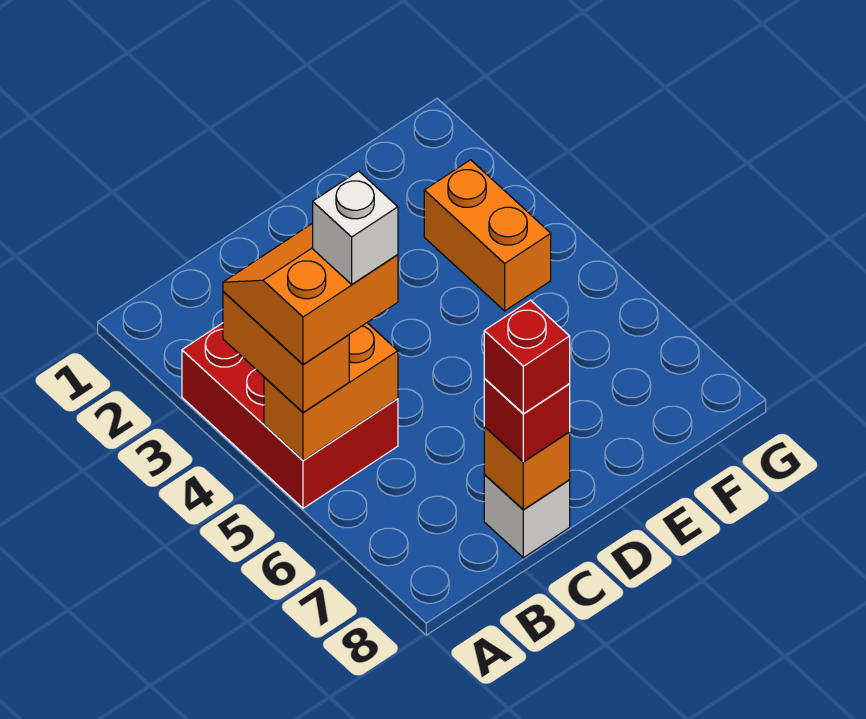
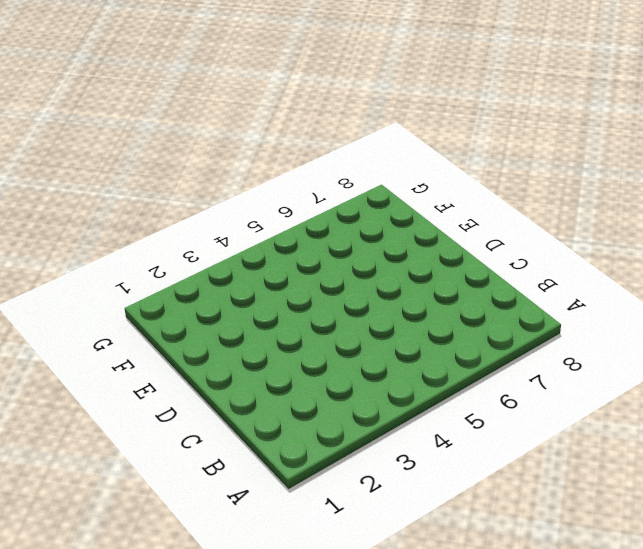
none -> red 2x3 brick [182,323,398,508]
none -> white 1x1 brick [484,474,570,558]

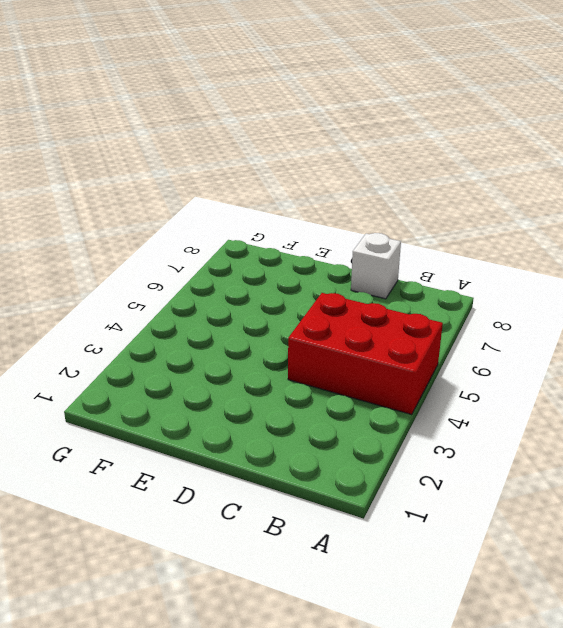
red 2x3 brick [288,293,443,414] -> red 2x3 brick turned to [182,323,398,508]
none -> orange 1x2 brick [424,160,551,311]
none -> orange 1x2 brick [264,323,398,460]

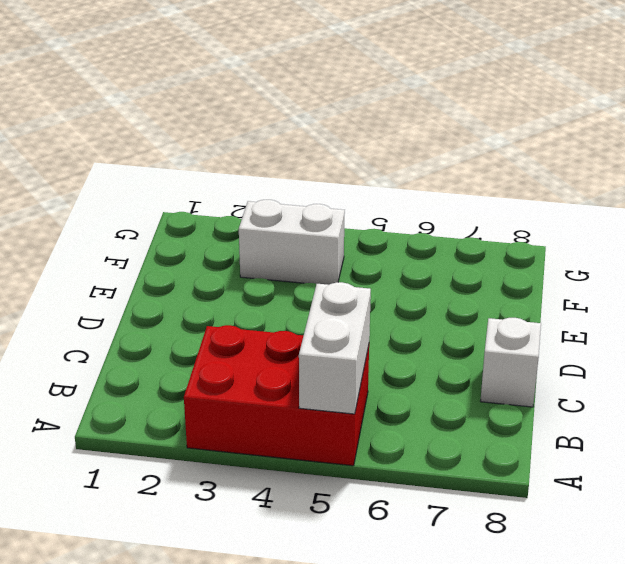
white 1x2 brick [299,282,371,414] -> orange 1x2 brick [264,323,398,460]
white 1x2 brick [239,200,345,285] -> orange 1x2 brick [424,160,551,311]
none -> orange 1x1 brick [484,427,570,510]
none -> orange 1x2 brick [223,292,349,412]

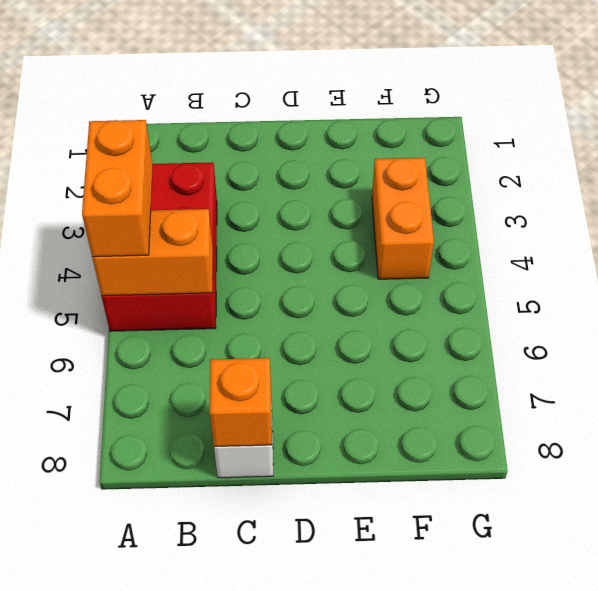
none -> red 1x1 brick [484,379,570,462]
none -> orange 2x2 slope [223,223,398,364]

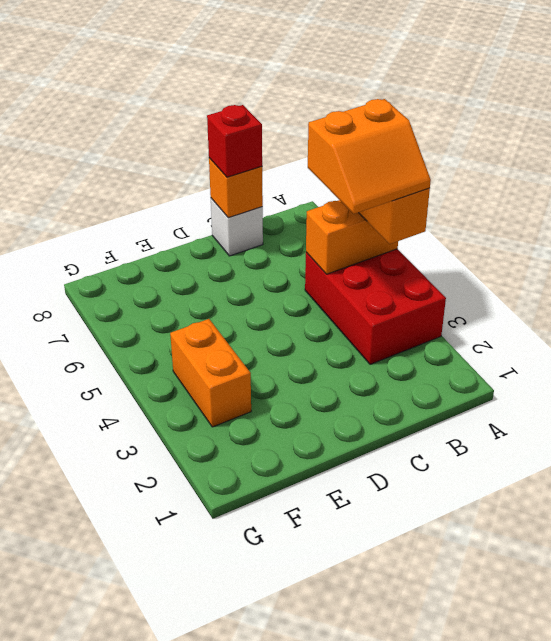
none -> red 1x1 brick [484,300,570,414]
none -> white 1x1 brick [313,171,398,284]

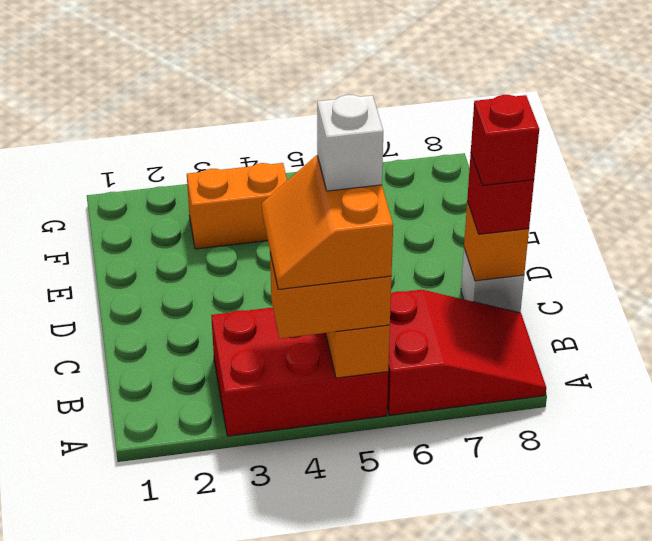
red 2x3 slope [387,290,546,415] -> none

